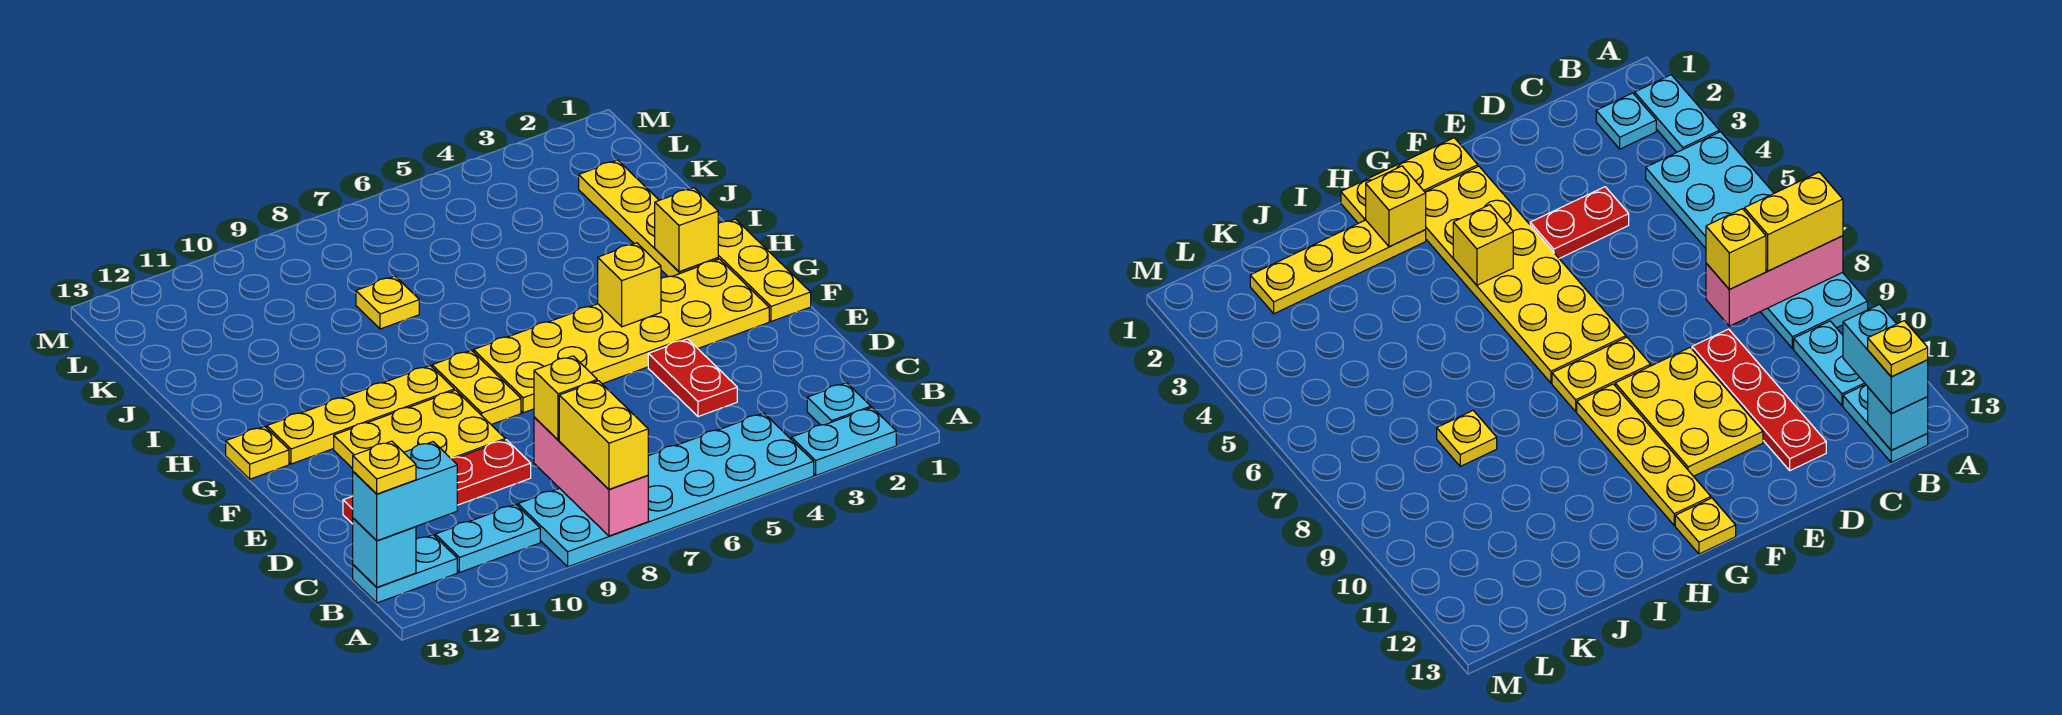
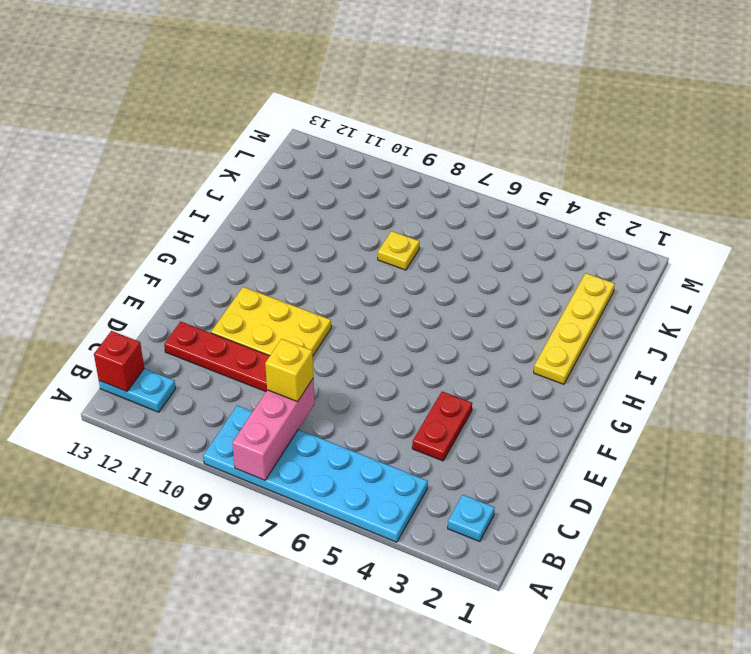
red 1x1 brick [94,331,144,391] -> cyan 1x1 brick [353,518,416,587]
none -> cyan 1x2 plate [791,408,896,475]
none -> cyan 1x2 plate [435,505,540,573]
none -> yellow 1x3 plate [718,219,811,322]

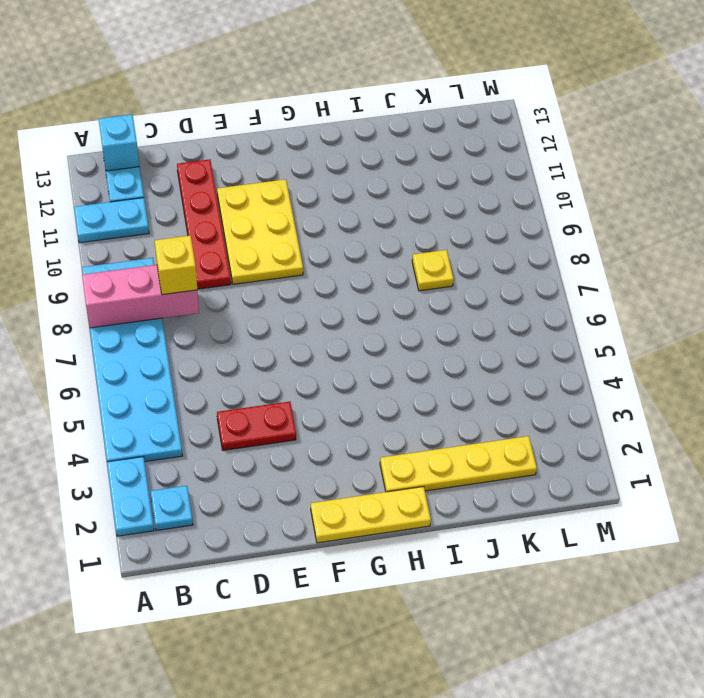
cyan 1x2 plate [74,198,149,243] -> cyan 1x2 plate turned to [435,505,540,573]
none -> yellow 2x6 plate [474,259,769,413]
none -> yellow 1x2 plate [432,350,521,425]
none -> yellow 1x4 plate [267,366,454,464]

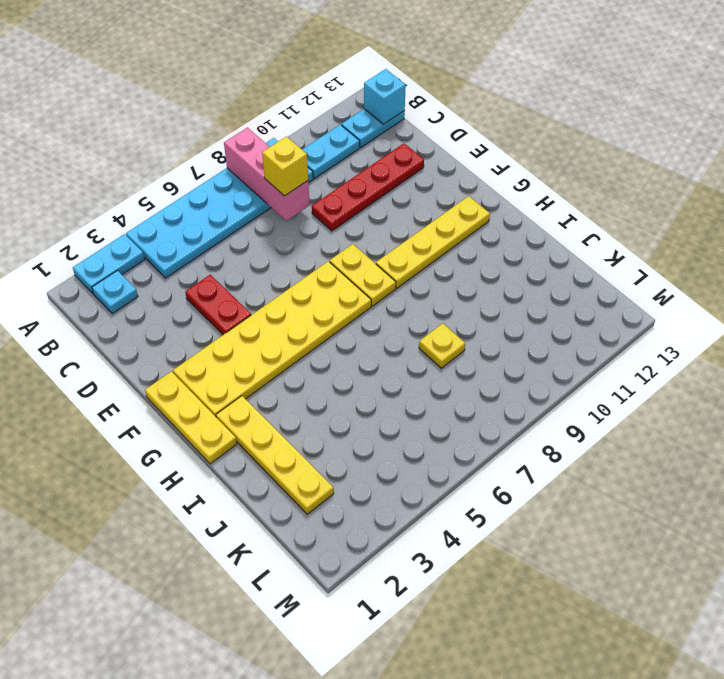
none -> yellow 2x3 plate [334,390,505,469]
none -> yellow 1x1 plate [226,426,289,479]
none -> yellow 1x1 brick [598,243,661,327]

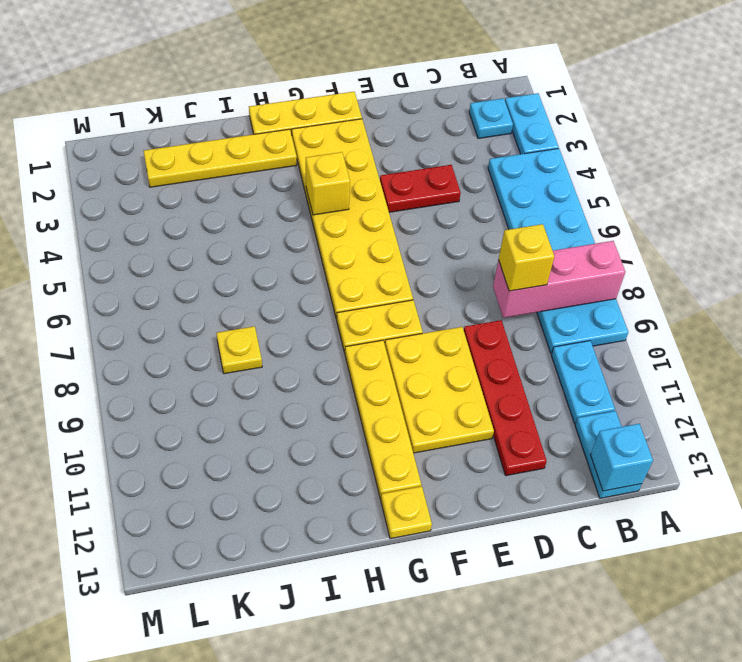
none -> yellow 1x1 brick [655,188,718,272]
none -> yellow 1x2 brick [559,381,648,489]
none -> cyan 1x2 brick [353,442,457,541]

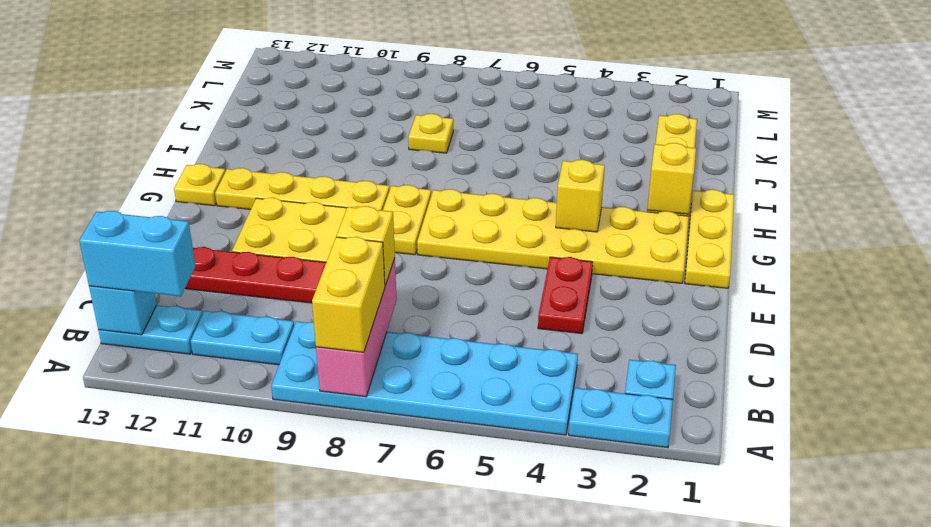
none -> yellow 1x1 plate [353,441,416,494]

